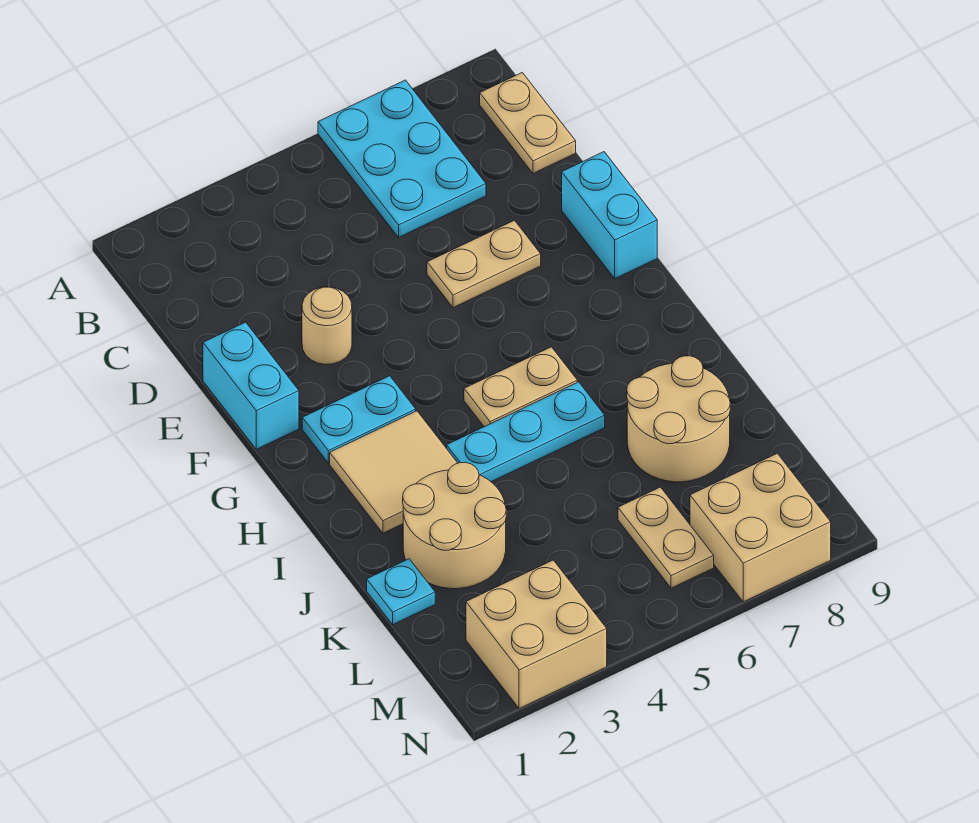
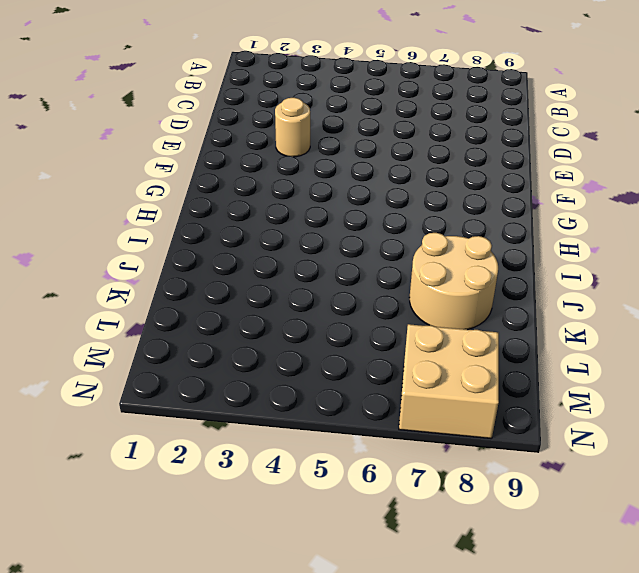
none -> cyan 2x3 plate [318,80,486,237]
none -> tan 1x2 plate [480,73,576,174]
none -> cyan 1x2 brick [203,322,299,449]

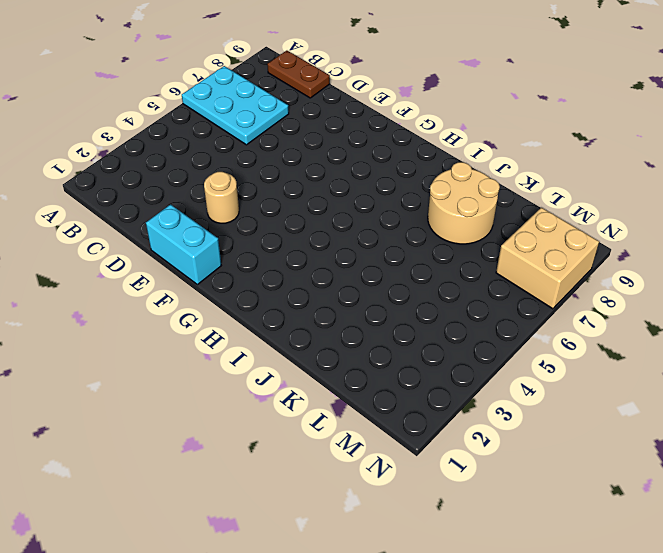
brown 1x2 plate [267,51,330,98] -> tan 1x2 plate [480,73,576,174]
none -> tan 1x2 plate [427,220,541,308]
none -> cyan 1x2 brick [562,152,657,279]
none -> cyan 1x2 plate [302,376,416,463]

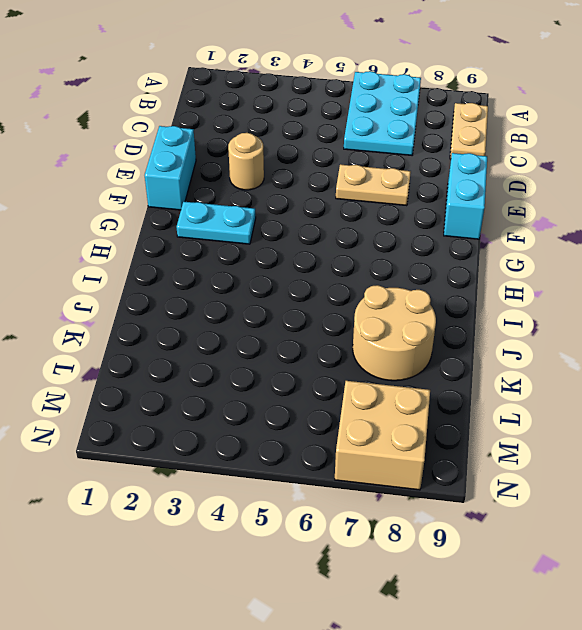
none -> tan 2x2 tile [330,411,457,533]
none -> tan 1x2 plate [464,347,577,427]
none -> cyan 1x3 plate [447,382,605,482]

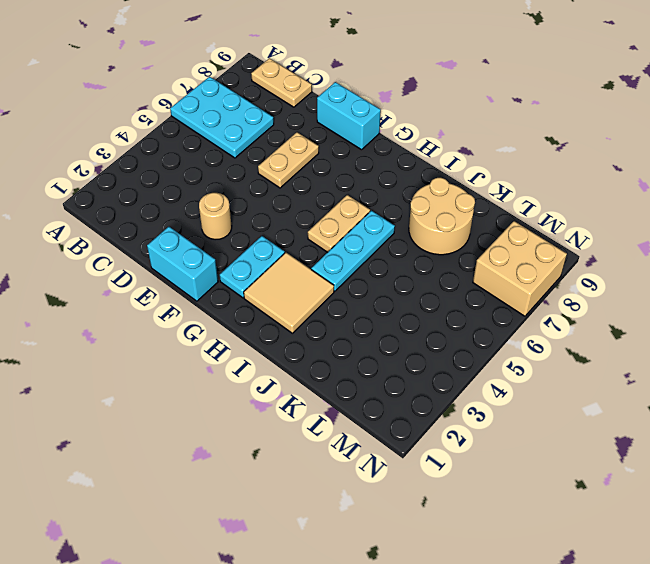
none -> tan 2x2 round brick [403,462,506,589]
none -> cyan 1x1 plate [367,559,435,625]
none -> tan 1x2 plate [618,487,714,588]

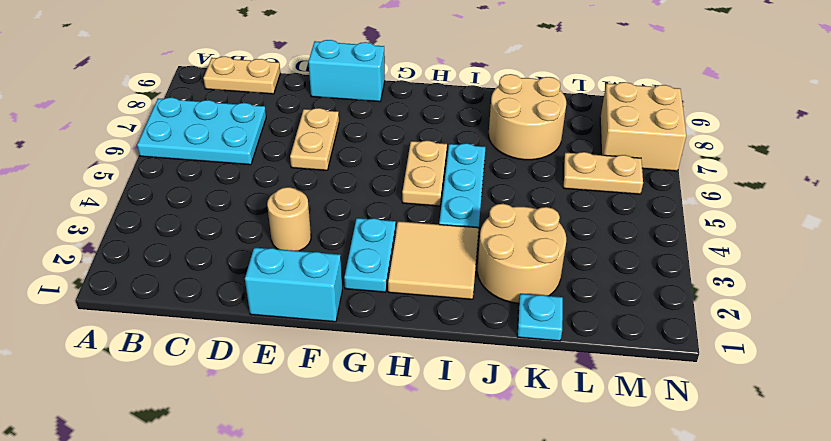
none -> tan 2x2 brick [466,560,607,709]

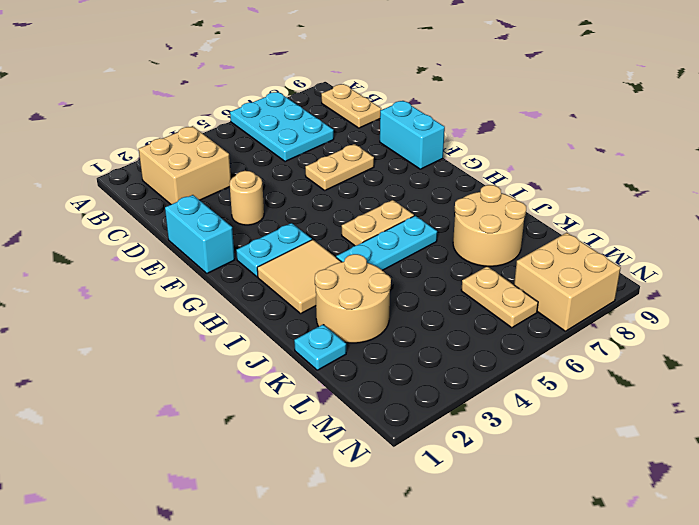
tan 2x2 brick [139,126,231,204] -> tan 2x2 brick moved to [466,560,607,709]

